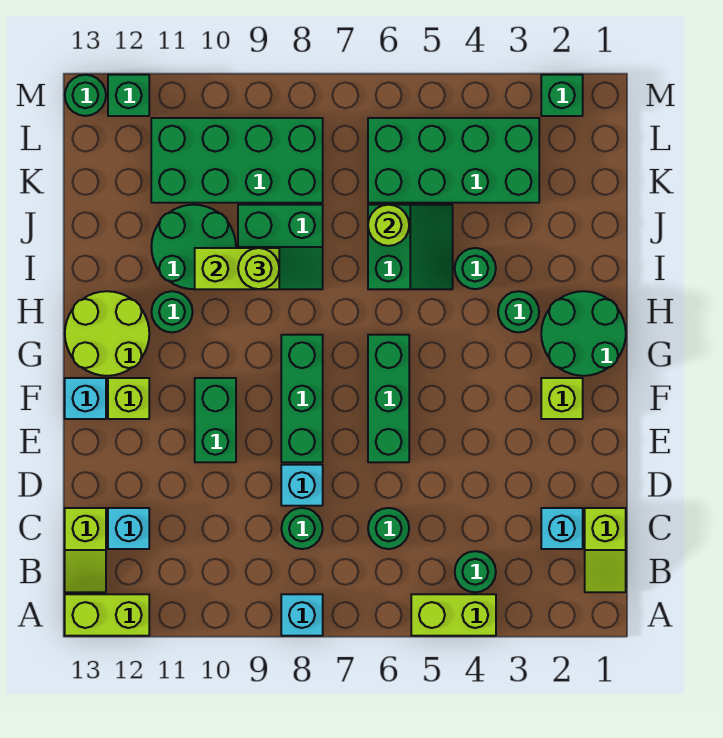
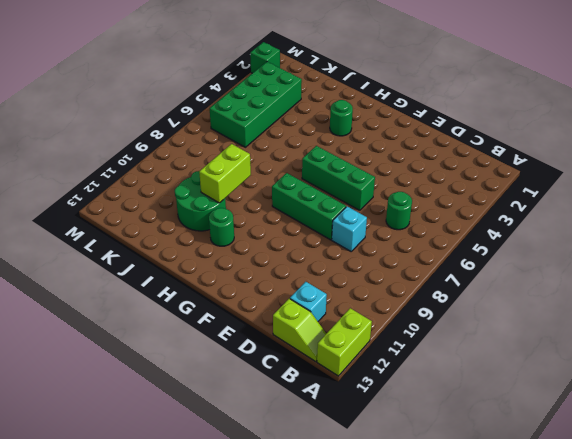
none -> lime 1x2 brick [411,594,496,636]
none -> cyan 1x1 brick [281,594,323,636]
none -> lime 1x2 slope [585,508,626,592]
none -> green 1x1 round brick [455,551,496,592]

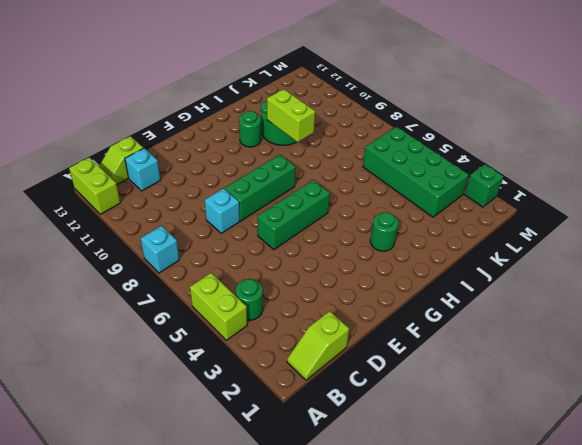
none -> cyan 1x1 brick [541,508,583,549]
none -> green 1x1 round brick [368,508,409,549]
none -> green 1x1 round brick [281,508,323,549]
none -> green 1x2 brick [195,378,236,462]

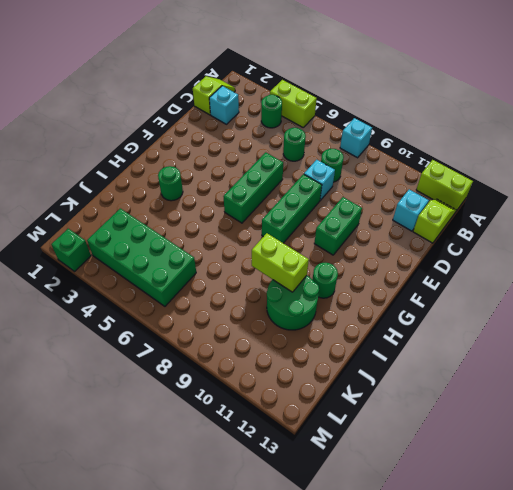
none -> lime 1x1 brick [541,378,583,419]
none -> lime 1x1 brick [108,378,149,419]
none -> cyan 1x1 brick [65,378,106,419]
none -> green 2x2 round brick [541,291,626,376]

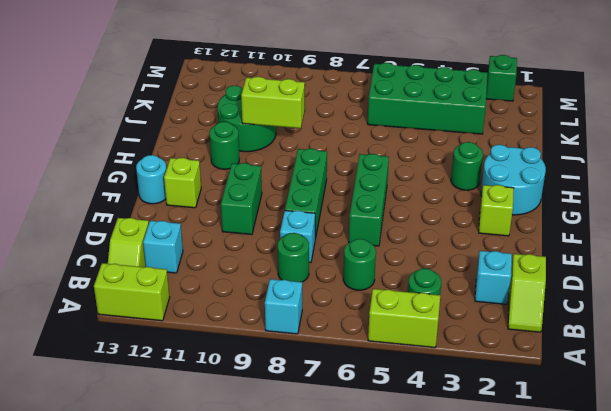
cyan 1x1 round brick [136,155,166,204] -> cyan 1x1 brick [65,378,106,419]
cyan 2x2 round brick [481,145,546,215] -> green 2x2 round brick [541,291,626,376]
none -> lime 2x2 round brick [65,291,149,376]
none -> green 1x1 round brick [455,248,496,289]
none -> green 2x2 slope [368,205,453,289]
none -> green 2x2 slope [238,205,323,289]

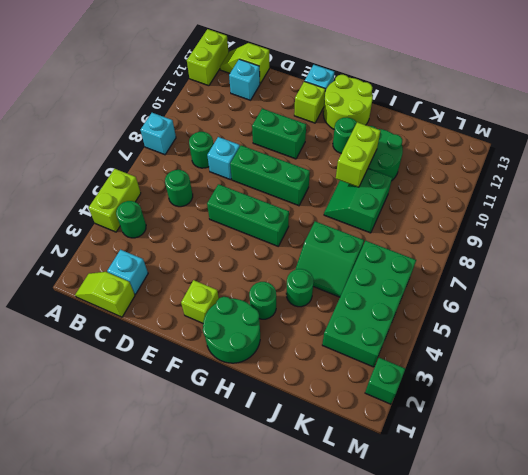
none -> green 2x4 brick [151,118,323,203]
none -> green 1x1 brick [108,75,149,116]
none -> green 1x1 round brick [65,75,106,116]
none -> lime 1x1 round brick [368,205,409,246]

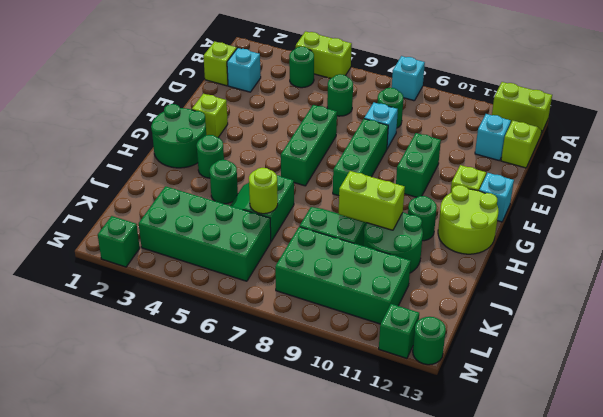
none -> lime 1x1 round brick [238,248,279,289]

